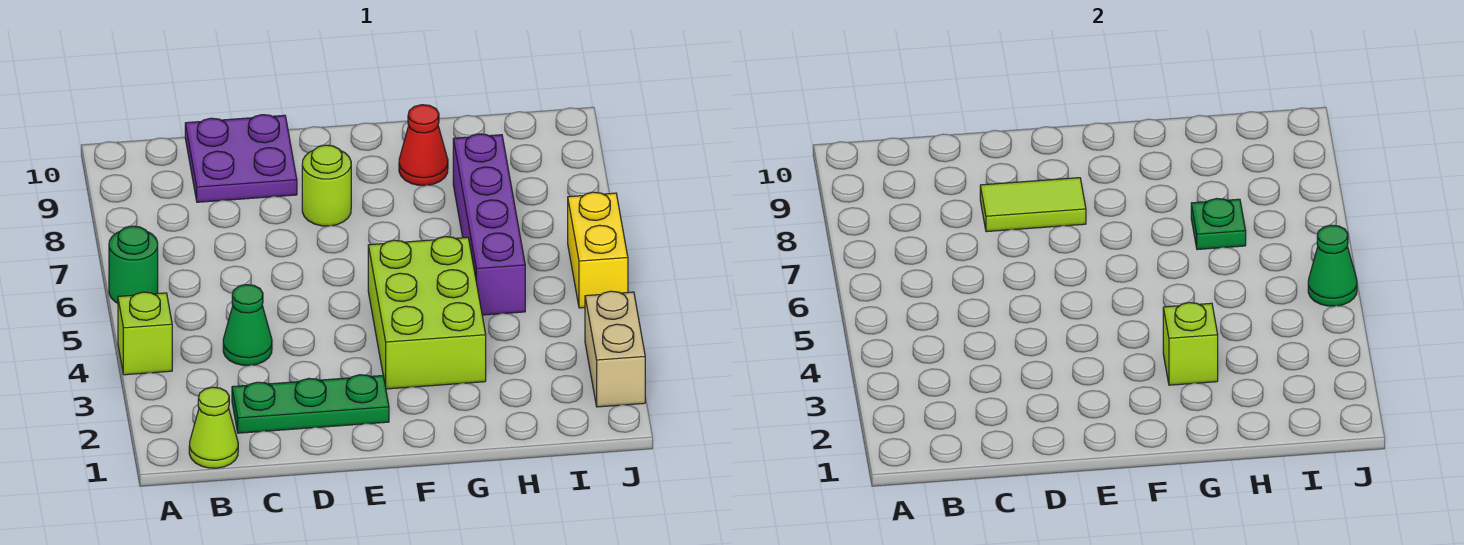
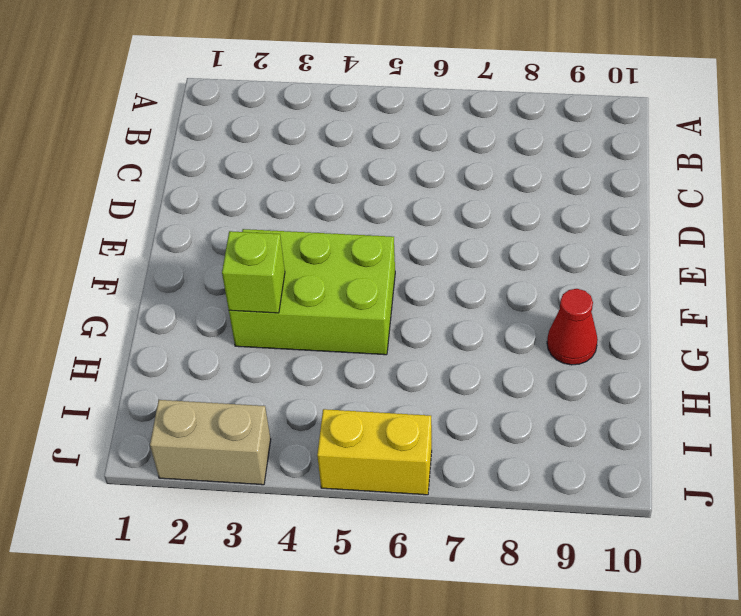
none -> lime 1x1 brick [118,292,172,375]
none -> green 1x1 round brick [109,226,158,303]
none -> lime 1x1 cone [189,387,238,468]

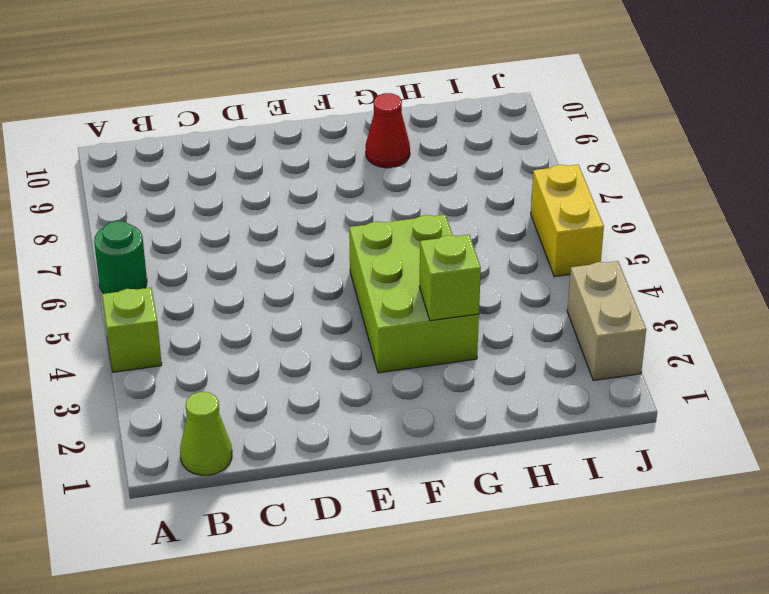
none -> green 1x3 plate [232,375,389,433]
none -> green 1x1 cone [223,285,272,365]
none -> purple 2x2 plate [185,115,297,202]

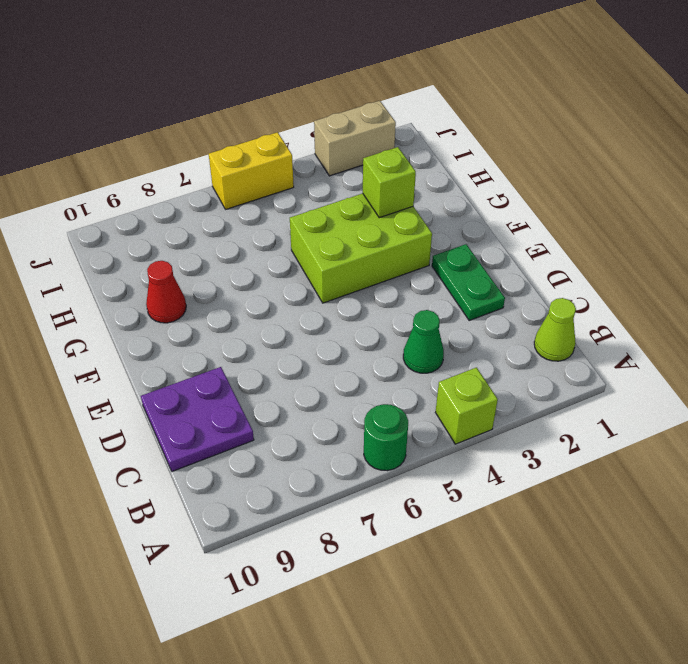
green 1x2 plate [432,244,505,320] -> green 1x3 plate [232,375,389,433]
none -> lime 1x1 round brick [302,145,351,226]
none -> purple 1x4 brick [453,134,525,315]
none -> lime 1x2 tile [980,178,1086,232]

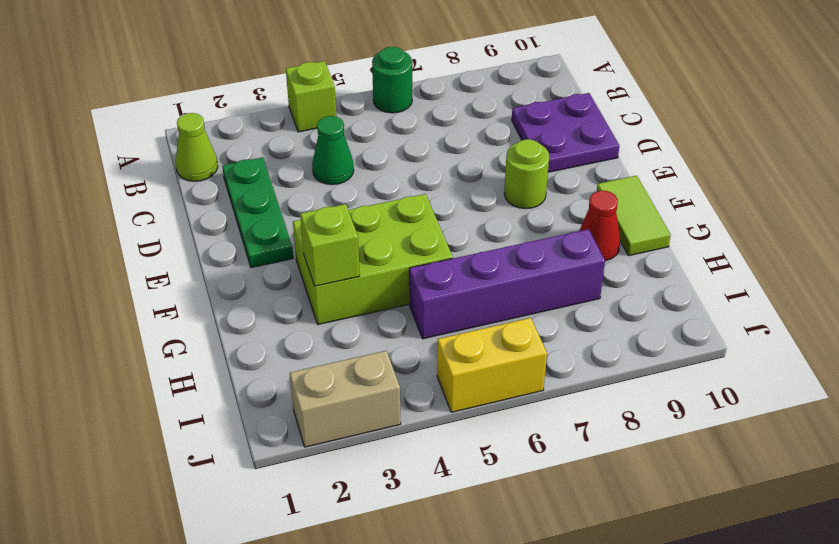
lime 1x2 tile [597,176,671,256] -> lime 1x2 tile moved to [980,178,1086,232]
none -> green 1x1 plate [1191,199,1246,250]
none -> green 1x1 cone [1308,225,1357,306]

